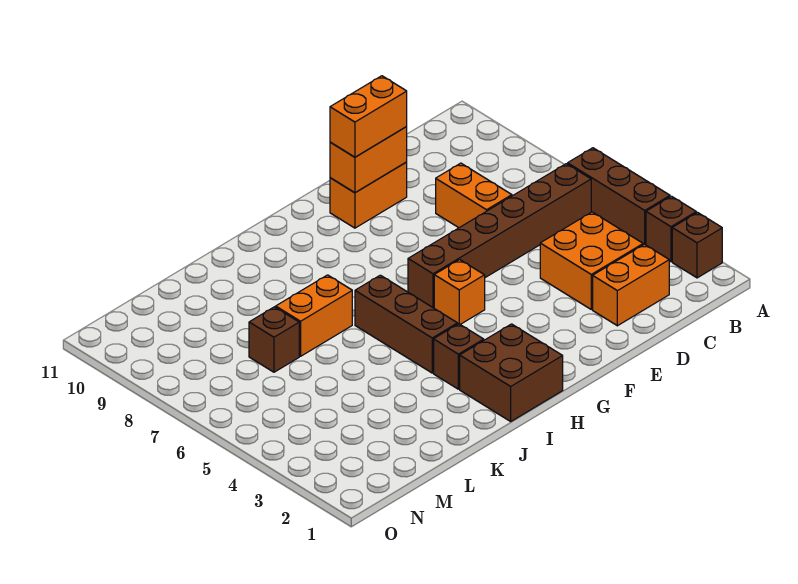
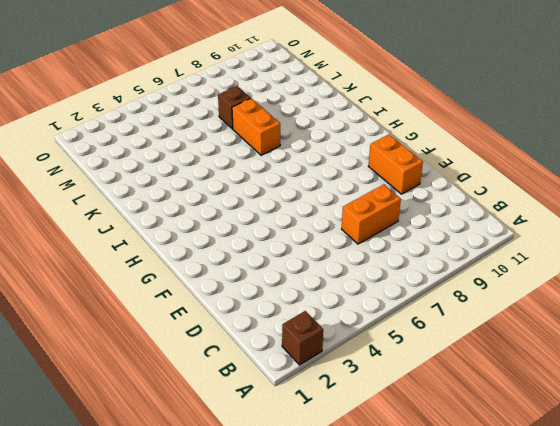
none -> brown 1x1 brick [646,196,696,262]
none -> brown 1x3 brick [568,148,670,245]
none -> brown 1x6 brick [408,164,591,308]

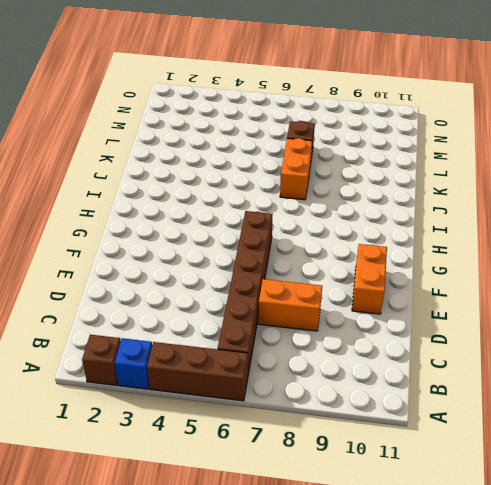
blue 1x1 brick [114,338,152,389] -> brown 1x1 brick [646,196,696,262]
none -> orange 1x2 brick [593,244,669,326]
none -> orange 2x2 brick [540,212,643,309]
none -> orange 1x1 brick [434,260,485,325]

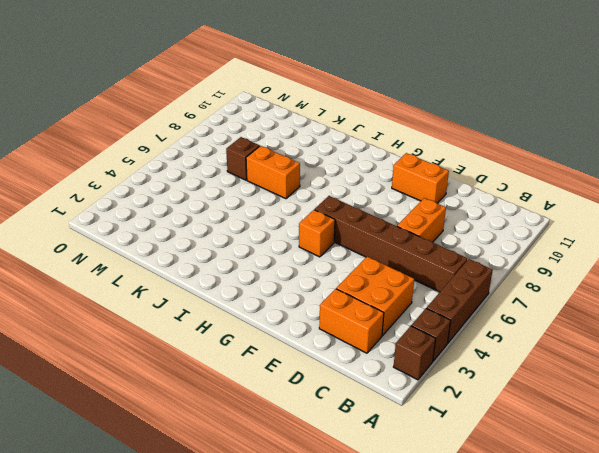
none -> brown 2x2 brick [460,324,563,421]
none -> brown 1x1 brick [434,324,484,389]
none -> brown 1x3 brick [355,275,458,373]

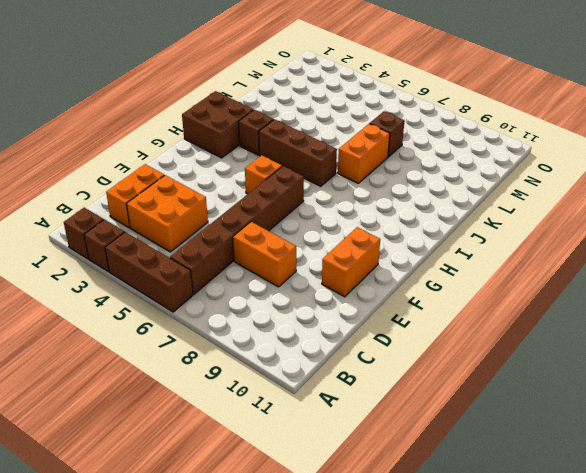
none -> orange 1x2 brick [330,127,407,193]
none -> orange 1x2 brick [330,76,407,157]

